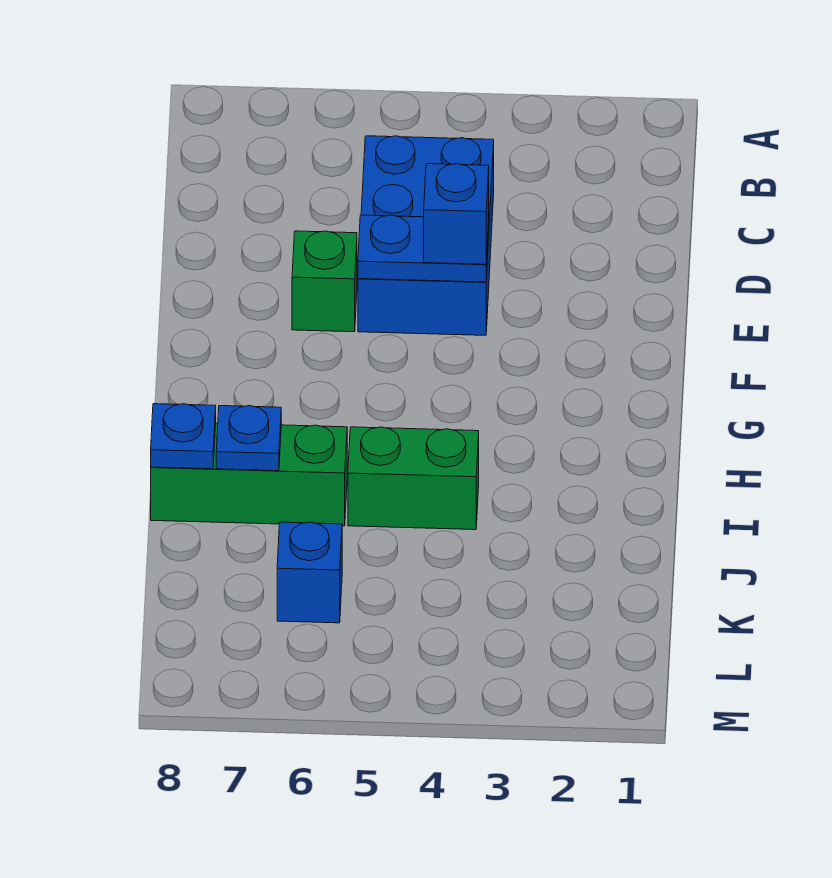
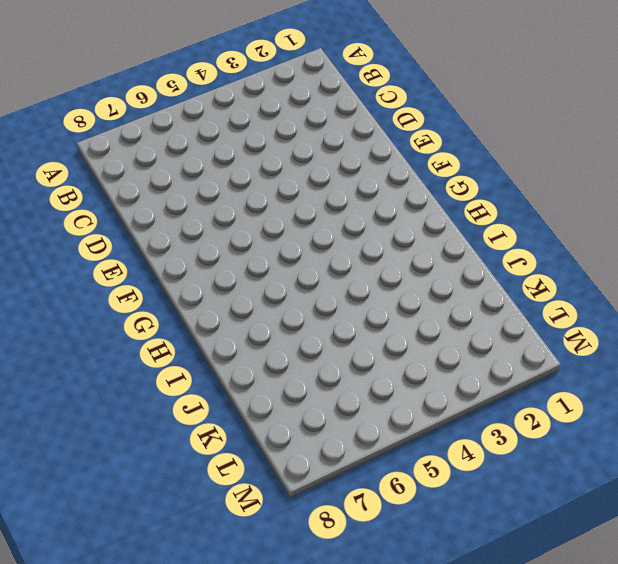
none -> blue 2x3 brick [358,136,494,335]
none -> green 1x1 brick [292,231,357,332]

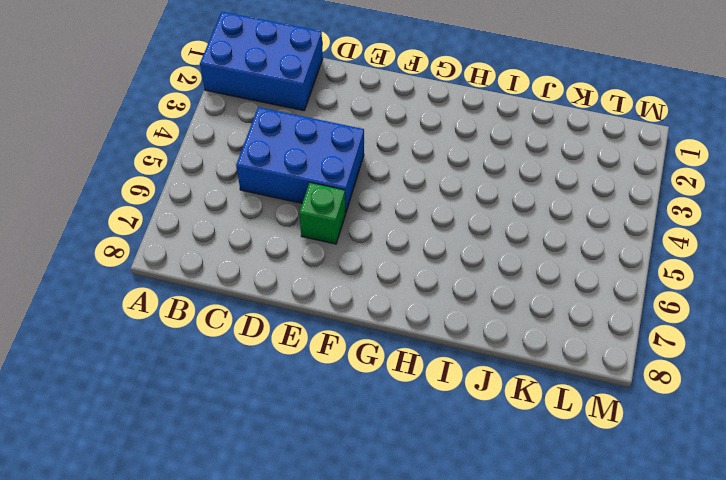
blue 2x3 brick [200,12,323,111] -> none
none -> green 1x2 brick [348,427,479,530]
none -> green 1x3 brick [151,423,347,526]

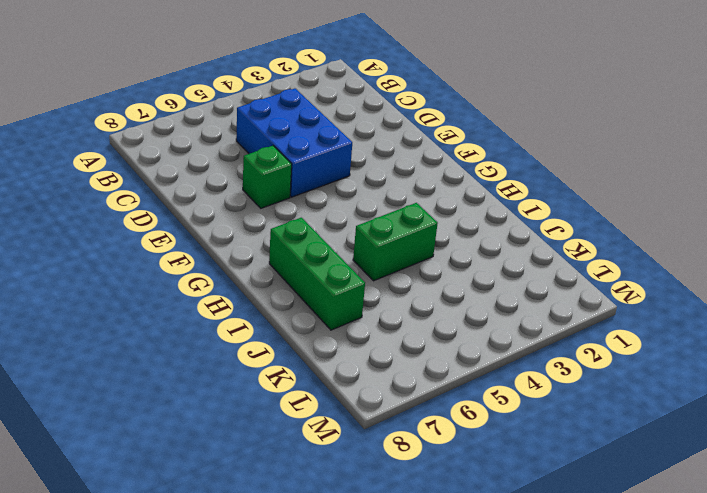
green 1x3 brick [269,218,365,330] -> green 1x3 brick turned to [151,423,347,526]
none -> blue 1x1 brick [277,522,342,623]
none -> blue 1x2 plate [358,215,489,282]

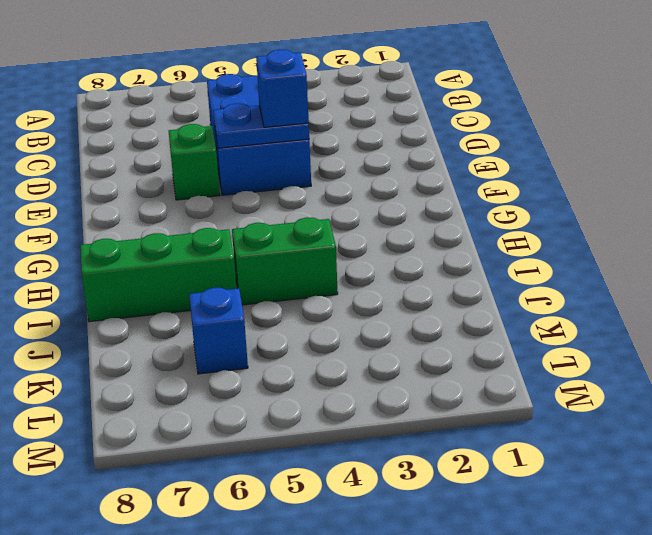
none -> blue 1x1 plate [216,406,281,471]
none -> blue 1x1 plate [151,404,216,469]

